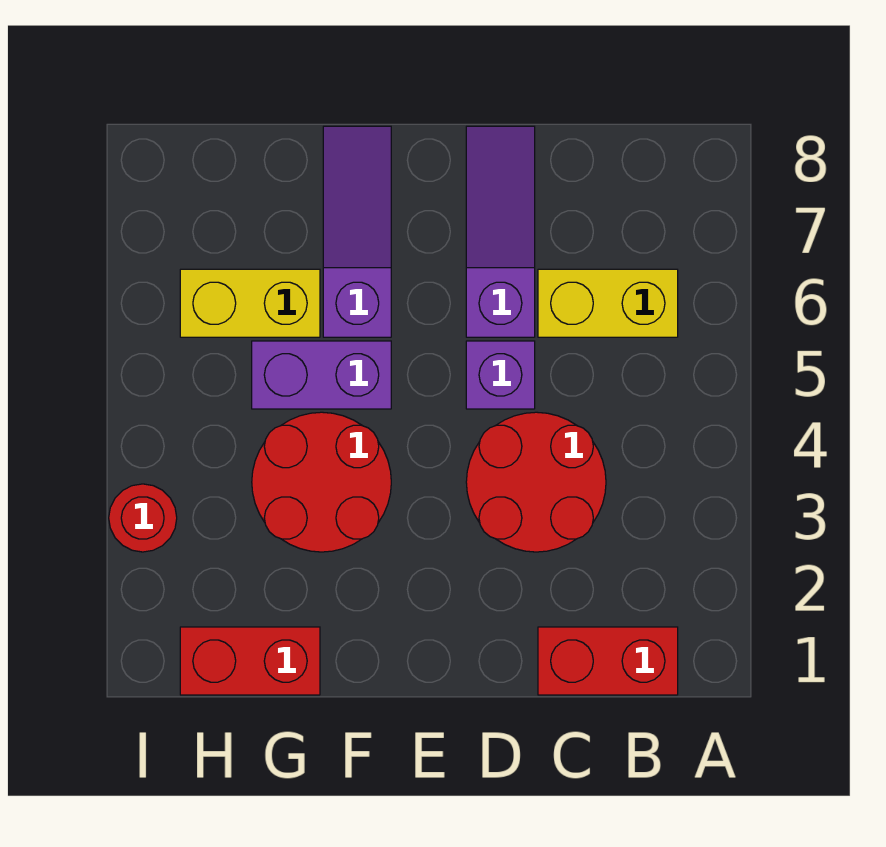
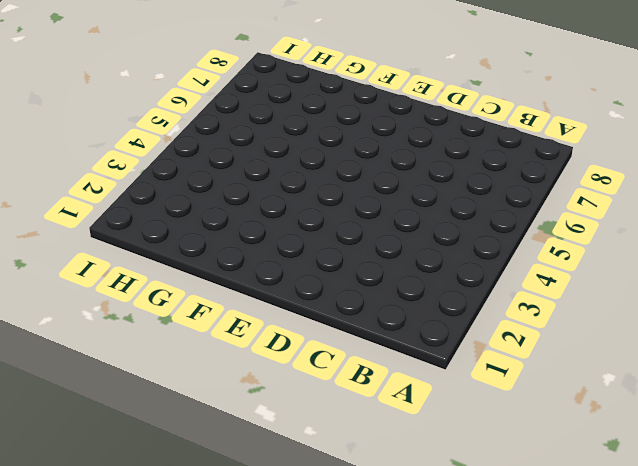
none -> red 1x2 brick [538,627,678,695]
none -> yellow 1x2 brick [538,269,678,337]

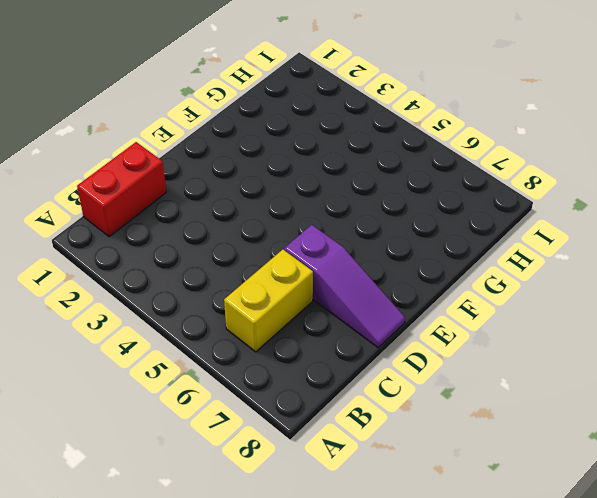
none -> red 2x2 round brick [466,412,606,552]
none -> purple 1x1 brick [466,341,535,409]

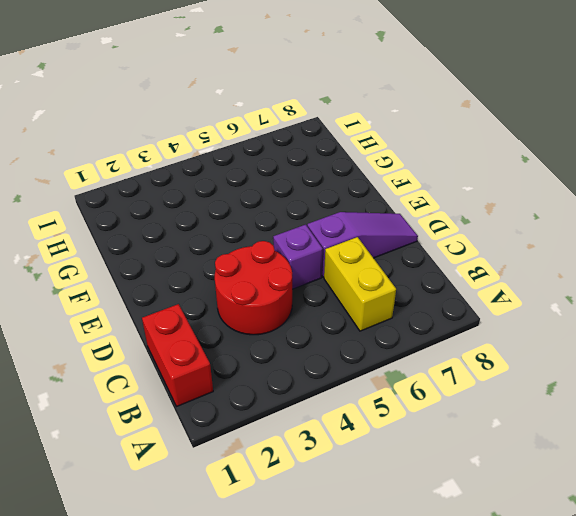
none -> red 2x2 round brick [252,412,391,552]
none -> purple 1x2 brick [252,341,391,409]

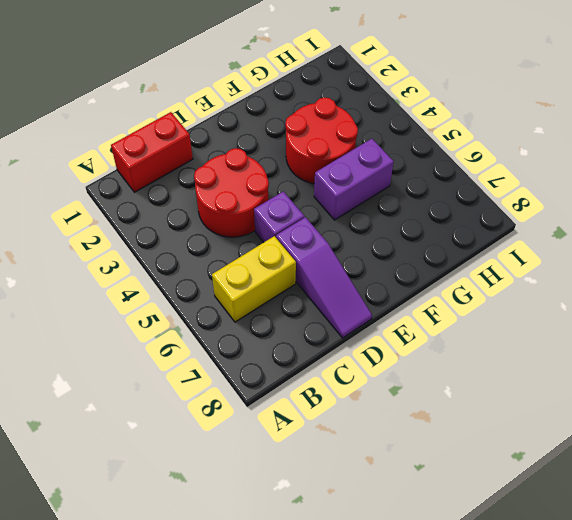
none -> purple 1x3 slope [323,126,391,337]
none -> red 1x2 brick [180,627,320,695]

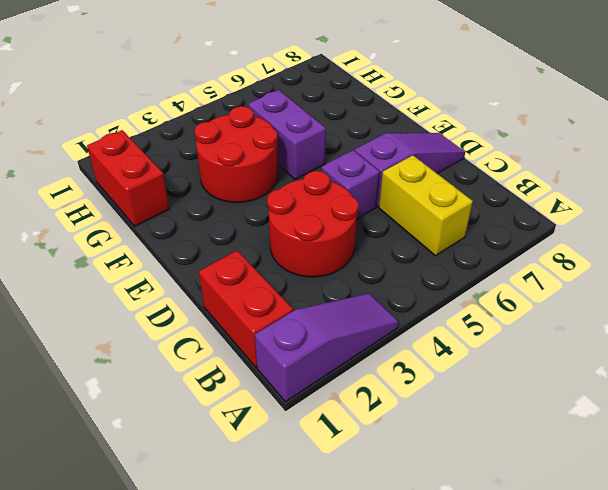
purple 1x3 slope [255,294,399,402] -> purple 1x3 slope moved to [323,126,391,337]
none -> yellow 1x2 brick [180,269,320,337]
none -> red 1x1 round brick [109,484,177,552]

